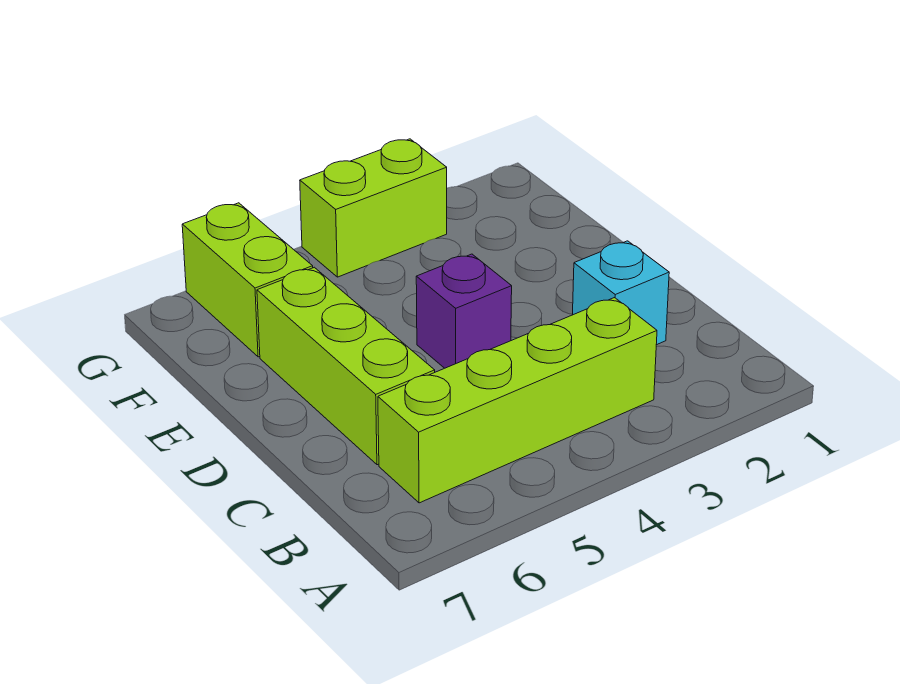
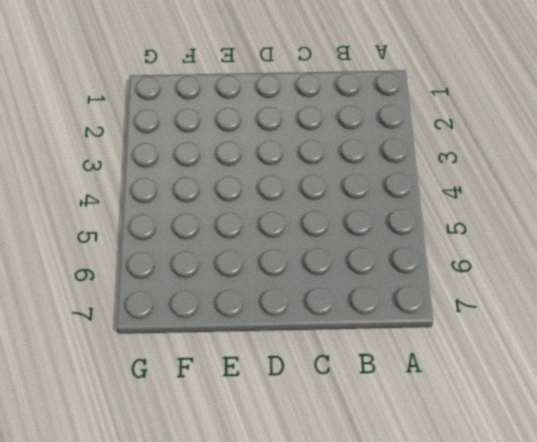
none -> lime 1x4 brick [378,298,657,503]
none -> cyan 1x1 brick [573,241,669,345]

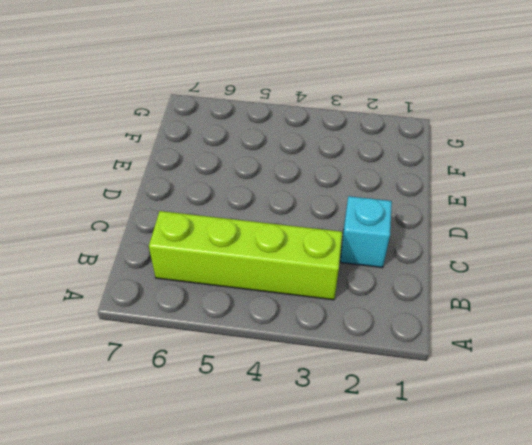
none -> lime 1x3 brick [257,267,435,465]
none -> purple 1x1 brick [416,254,512,368]

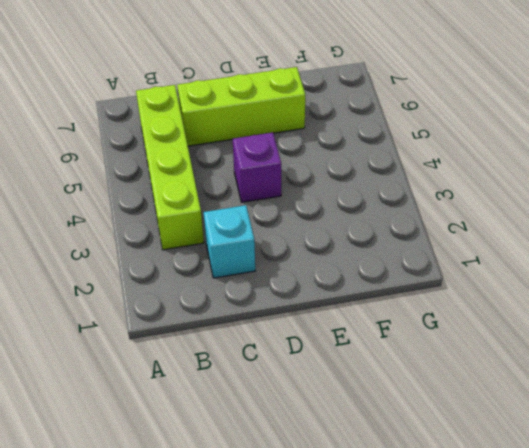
none -> lime 1x2 brick [182,203,313,357]
none -> lime 1x2 brick [300,139,447,277]

